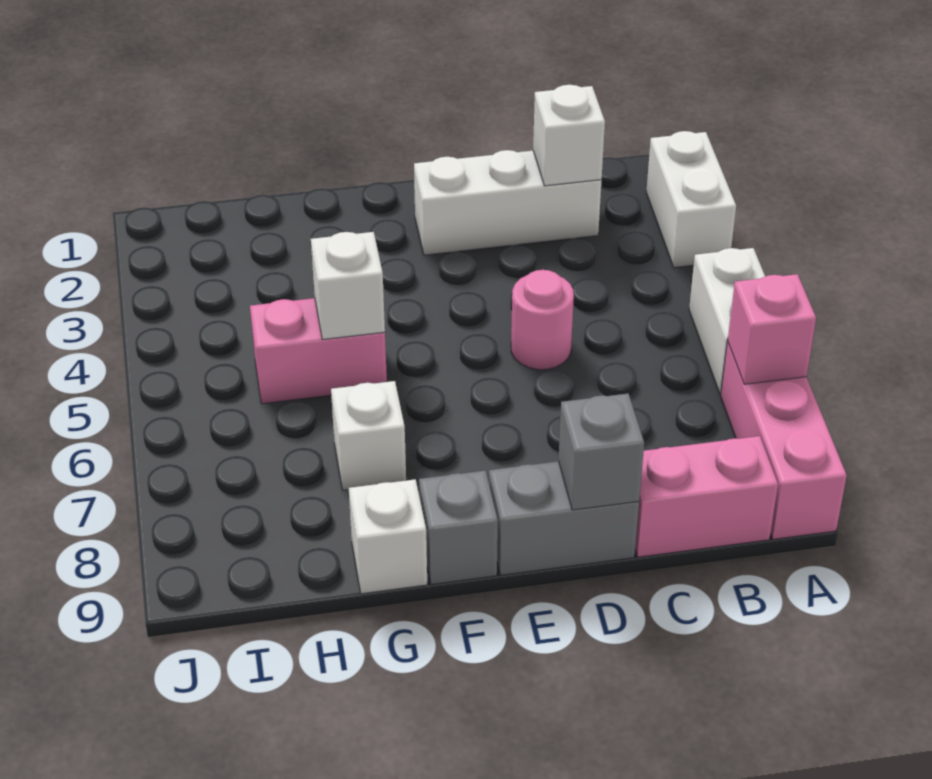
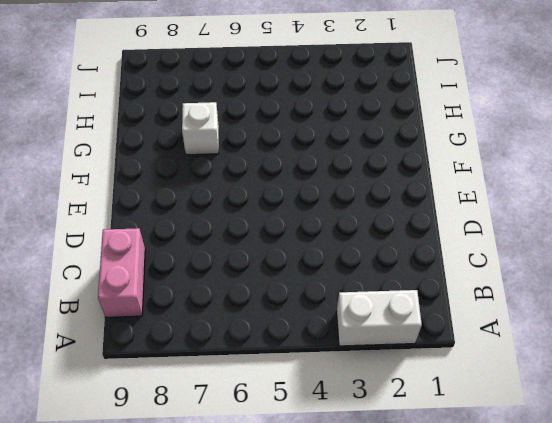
none -> white 1x2 brick [689,248,765,395]
none -> pink 1x3 brick [721,341,847,539]
none -> white 1x3 brick [414,150,602,255]

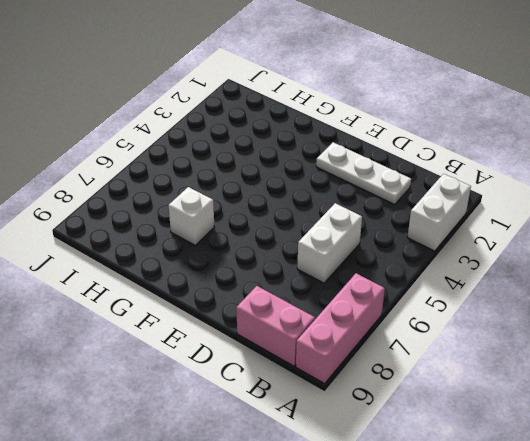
white 1x3 plate [316,142,411,205] -> white 1x3 brick [414,150,602,255]
white 1x2 brick [297,203,362,283] -> white 1x2 brick moved to [689,248,765,395]
none -> pink 1x1 round brick [511,270,574,370]
none -> grey 1x2 brick [489,461,639,575]
none -> grey 1x1 brick [419,471,498,585]

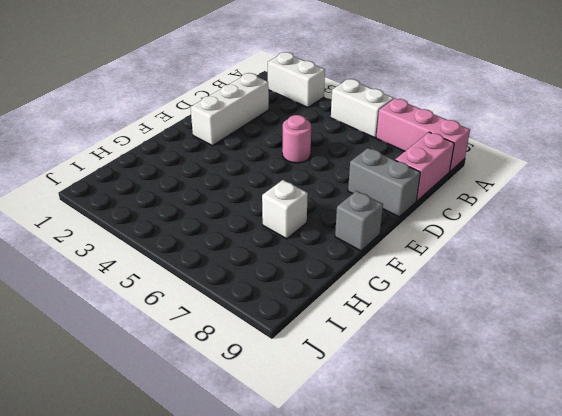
grey 1x2 brick [348,148,420,217] -> grey 1x2 brick turned to [489,461,639,575]
none -> pink 1x2 brick [250,298,387,404]
none -> white 1x1 brick [349,479,427,594]
none -> pink 1x1 brick [728,274,816,384]

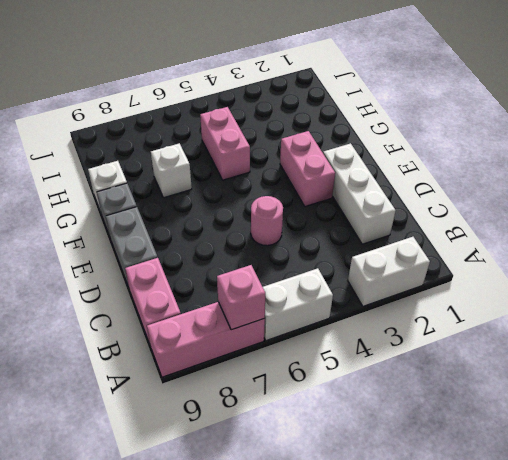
pink 1x2 brick [280,131,335,207] -> none
none -> white 1x1 brick [533,85,605,186]
none -> grey 1x1 brick [558,394,644,510]
none -> white 1x1 brick [311,232,385,340]

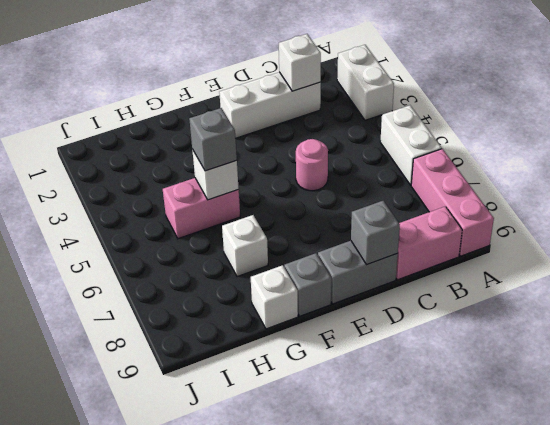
grey 1x1 brick [189,108,237,171] -> none
none -> pink 1x1 brick [728,274,816,384]

